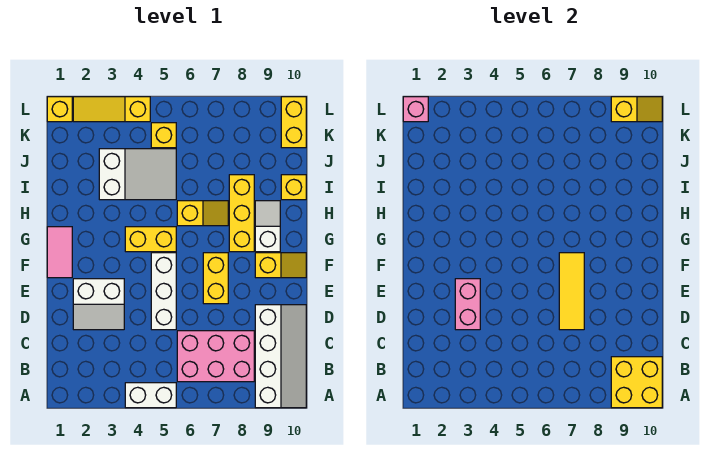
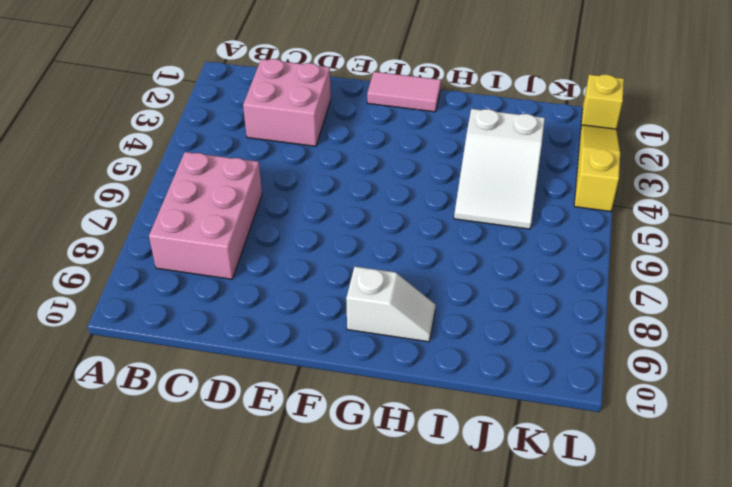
pink 2x2 brick [243,59,331,146] -> white 2x2 slope [73,279,124,330]
none -> white 1x2 brick [125,383,176,408]
none -> white 2x4 slope [255,305,306,408]
none -> white 1x3 brick [151,253,176,330]

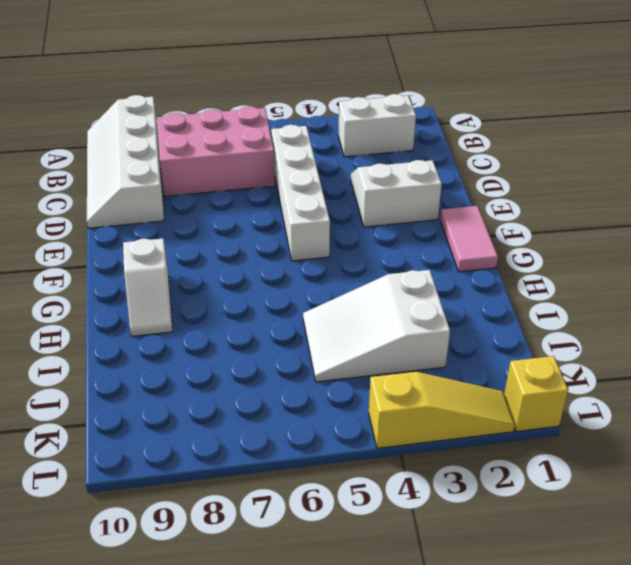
white 1x2 brick [338,94,416,157] -> white 1x2 brick moved to [125,383,176,408]
white 1x4 brick [271,125,330,261] -> white 1x3 brick [151,253,176,330]
none -> yellow 1x2 brick [203,253,228,304]
none -> yellow 1x2 slope [255,253,306,278]
none -> yellow 1x2 brick [125,227,176,252]

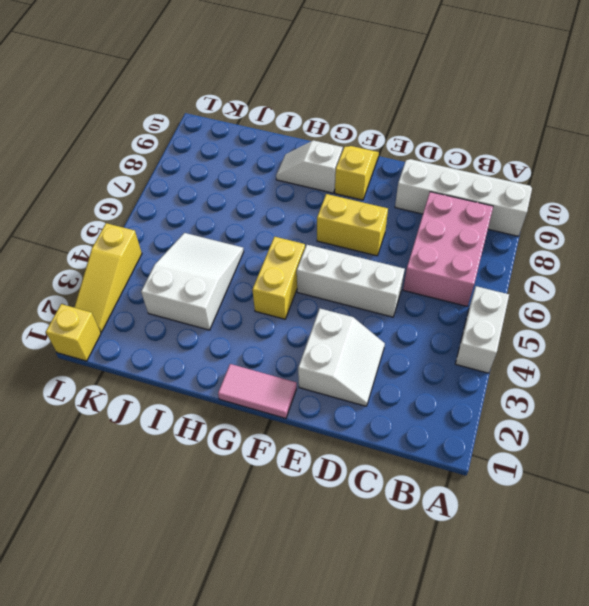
none -> yellow 1x3 brick [229,175,254,252]
none -> yellow 1x2 slope [177,201,228,226]
none -> yellow 1x1 brick [281,175,306,200]

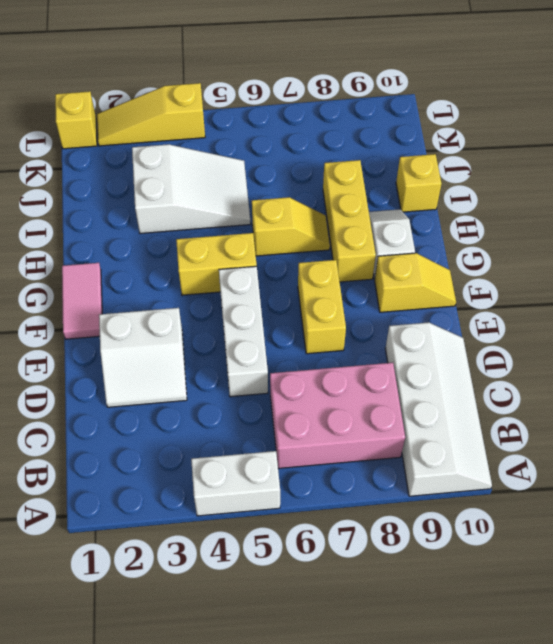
none -> yellow 1x1 brick [151,123,176,148]
none -> yellow 1x2 brick [281,97,306,148]
none -> yellow 2x2 brick [611,357,662,408]

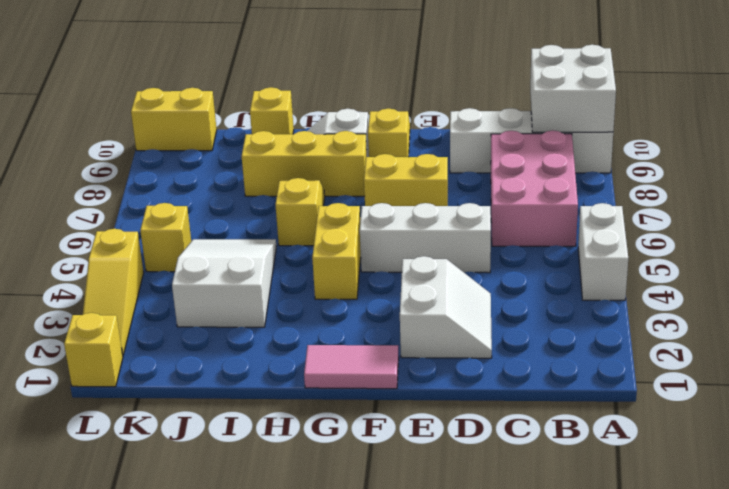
white 2x2 brick [530,45,616,132] -> yellow 2x2 brick [611,357,662,408]
none -> pink 1x2 brick [455,279,480,330]
none -> yellow 1x3 tile [559,253,584,330]
none -> pink 1x1 brick [403,97,428,122]

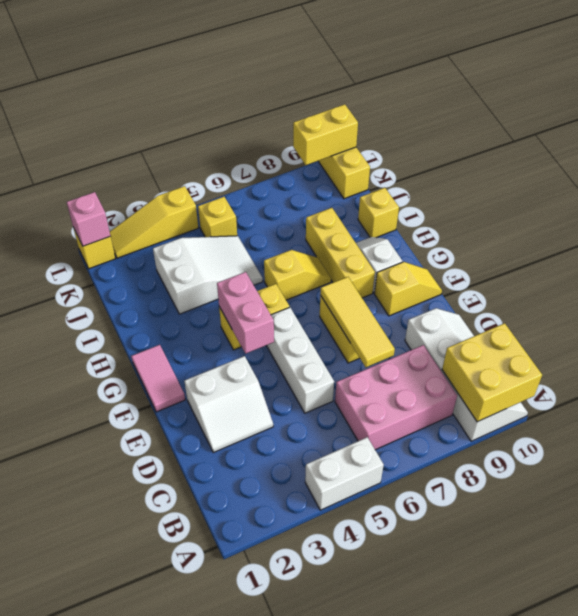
pink 1x2 brick [217,272,274,354] -> pink 1x2 brick moved to [455,279,480,330]
yellow 1x2 brick [293,104,358,165] -> yellow 1x2 slope [611,97,662,122]

